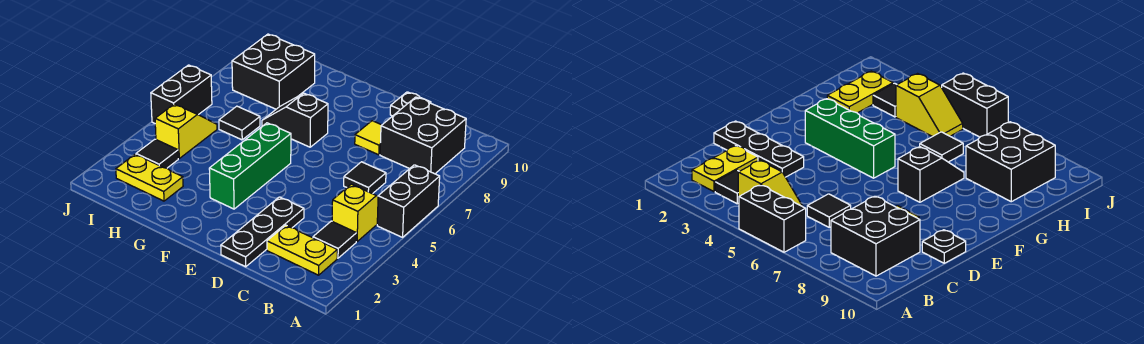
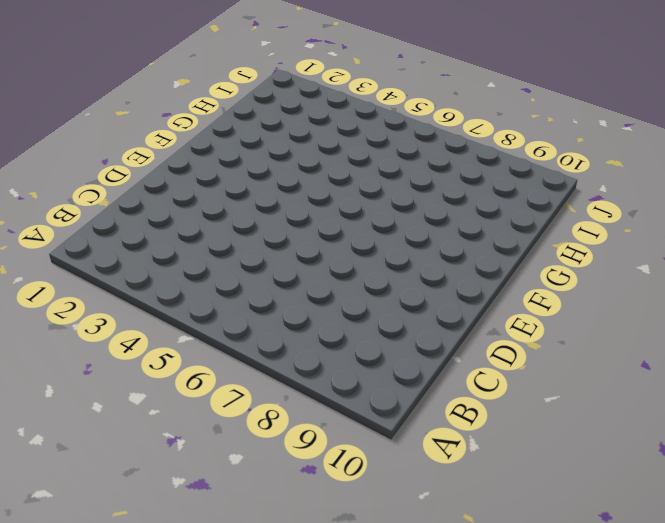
none -> black 1x2 brick [377,165,440,237]
none -> yellow 1x2 plate [267,225,337,275]
none -> black 1x1 tile [313,221,357,258]

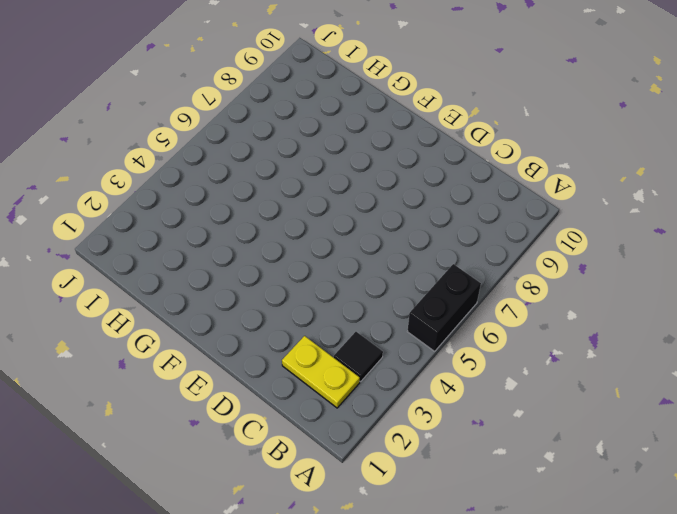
none -> yellow 1x2 slope [332,184,378,241]
none -> black 2x2 brick [380,97,466,174]
none -> black 1x1 tile [344,162,386,194]

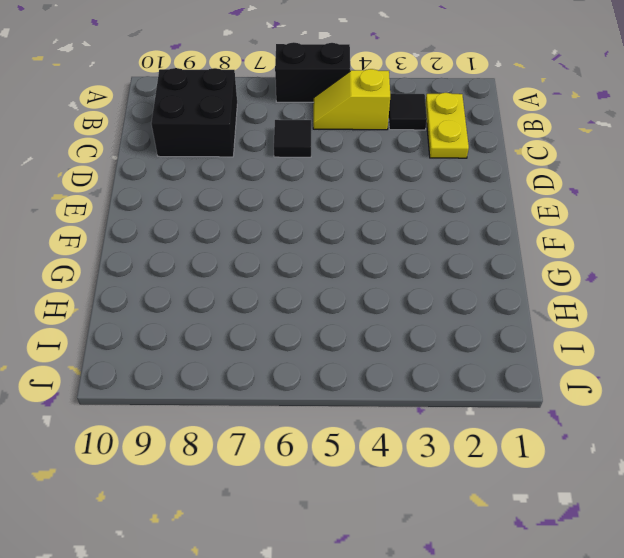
none -> black 1x3 plate [221,197,304,267]
none -> yellow 1x1 tile [355,121,381,155]
none -> black 1x1 plate [390,92,431,116]

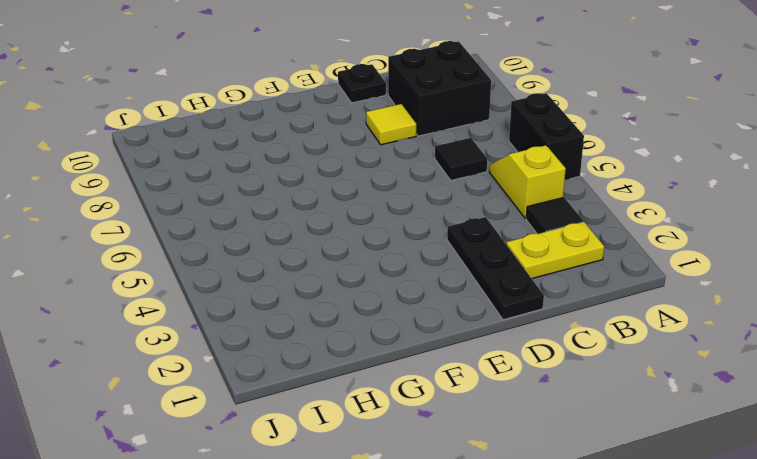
none -> green 1x3 brick [209,123,291,209]
none -> black 1x2 slope [262,93,328,147]
none -> yellow 1x2 plate [116,154,183,201]

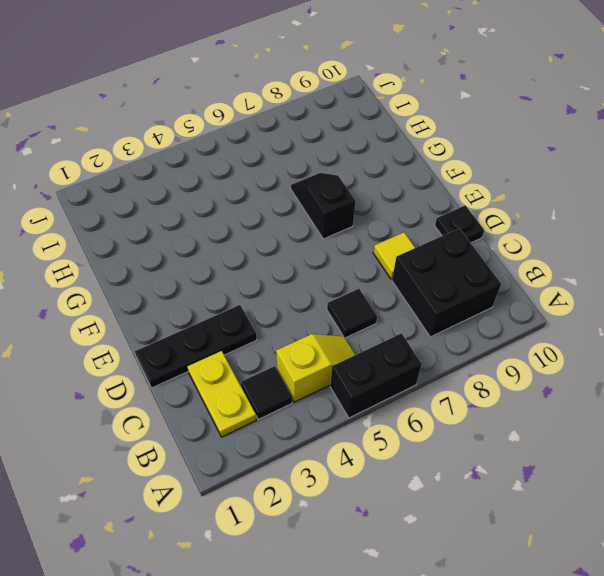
none -> green 1x3 brick [209,123,291,209]
none -> yellow 1x2 plate [116,154,183,201]
none -> black 1x1 tile [219,106,260,140]

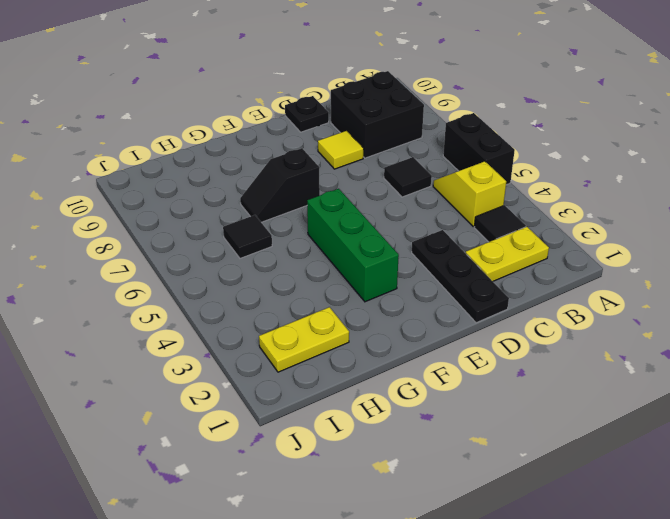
none -> black 2x2 brick [232,34,315,109]
none -> black 1x1 tile [136,139,178,168]
none -> yellow 1x2 slope [155,104,217,158]

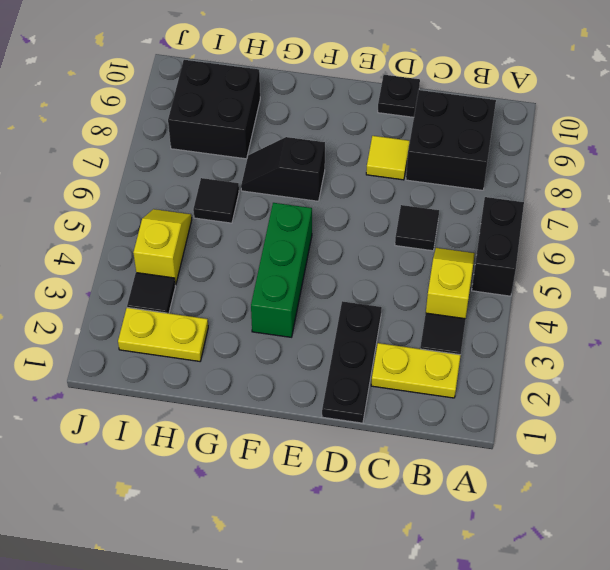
none -> black 1x2 brick [151,65,212,123]

